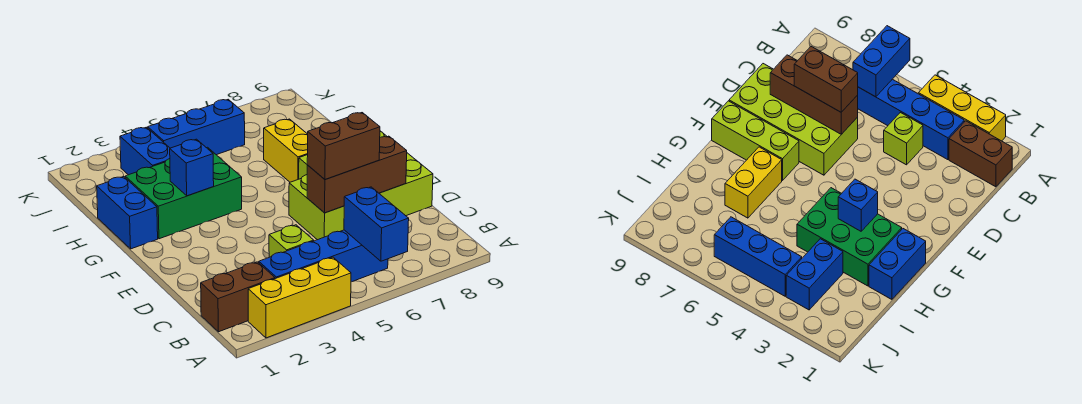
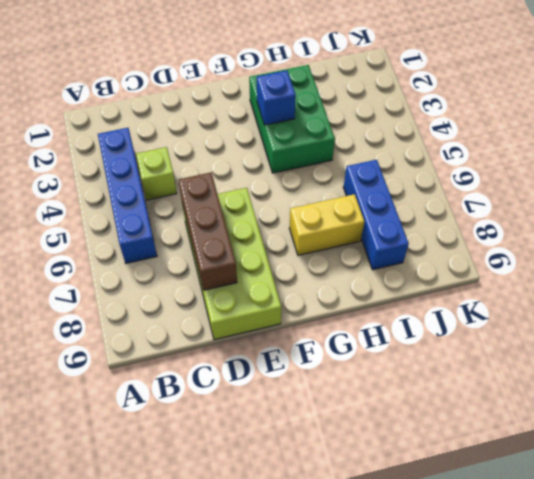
blue 1x3 brick [343,160,409,270] -> blue 1x3 brick moved to [148,99,245,155]
none -> yellow 1x3 brick [248,257,351,338]
none -> brown 1x2 brick [201,262,275,332]
none -> lime 1x3 brick [712,101,799,180]

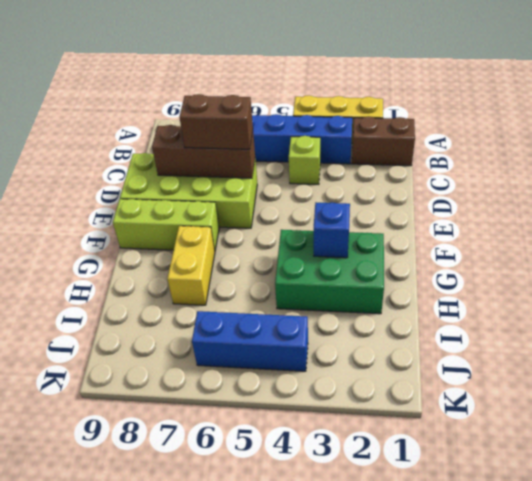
none -> blue 1x2 brick [97,177,158,249]
none -> blue 1x2 brick [120,127,170,175]
none -> blue 1x2 brick [344,187,409,261]

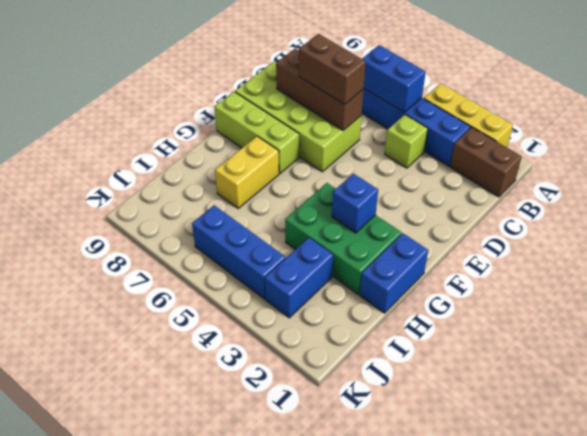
blue 1x2 brick [362,45,426,113] -> blue 1x2 brick turned to [344,187,409,261]

